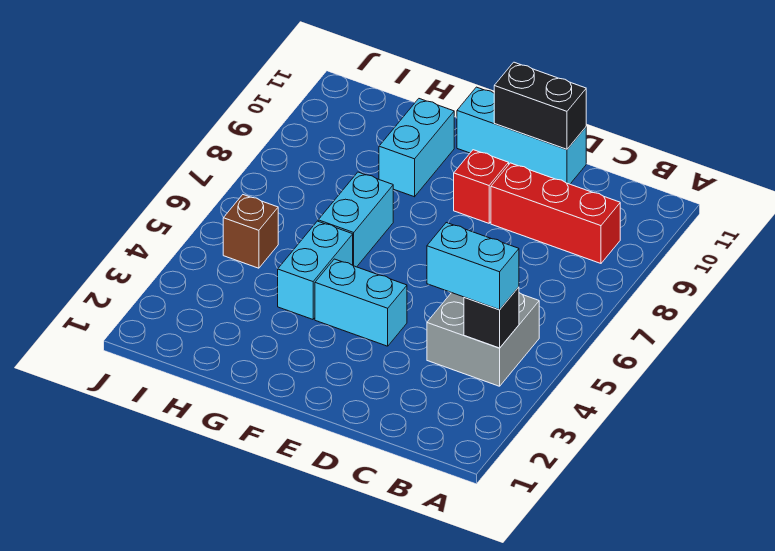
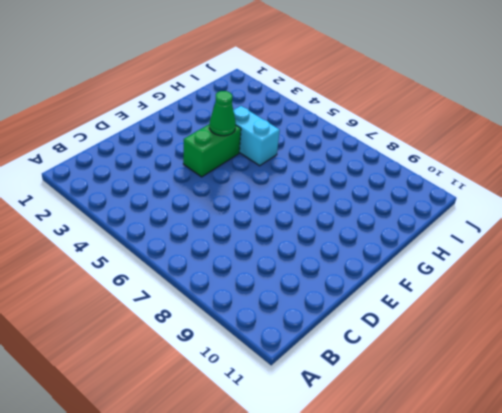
green 1x2 brick [183,124,241,177] -> cyan 1x2 brick [315,259,407,346]
green 1x1 cone [209,91,236,136] -> none
none -> grey 2x2 brick [427,293,539,386]
none -> red 1x3 brick [491,163,620,263]
none -> cyan 1x3 brick [457,87,586,184]

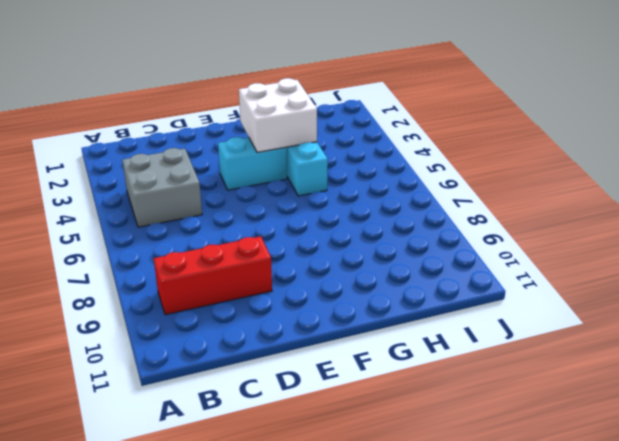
white 2x2 brick [239,78,317,153] -> none
none -> cyan 1x3 brick [457,87,586,184]
none -> red 1x1 brick [454,150,509,223]
none -> cyan 1x2 brick [318,172,393,267]

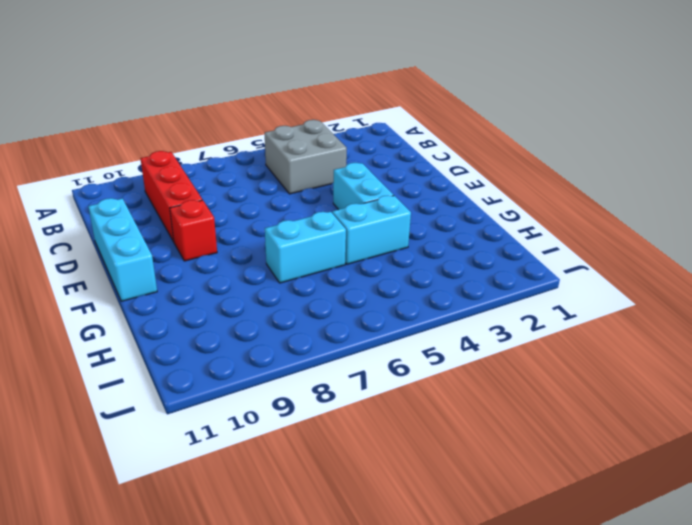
none -> cyan 1x2 brick [379,99,454,197]
none -> brown 1x1 brick [223,195,278,268]
none -> black 1x1 brick [464,287,519,348]

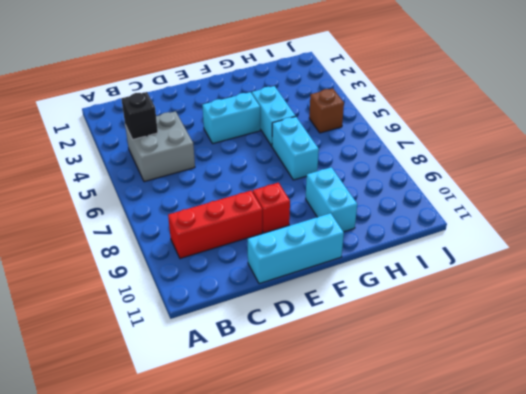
none -> black 1x2 brick [494,62,586,149]
none -> cyan 1x2 brick [427,223,519,310]

